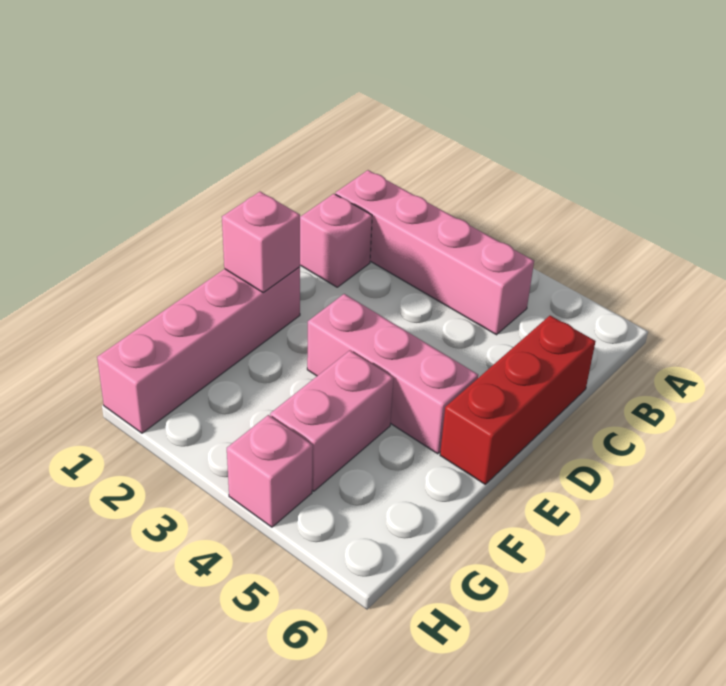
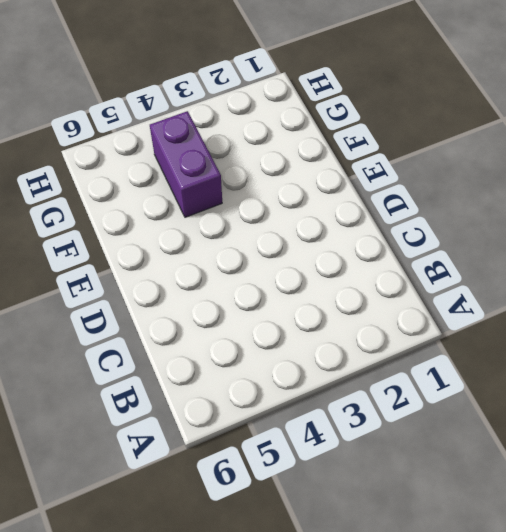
purple 1x2 brick [150,111,222,217] -> pink 1x2 brick [270,350,394,491]
none -> pink 1x4 brick [336,170,534,335]
none -> pink 1x1 brick [300,194,372,287]

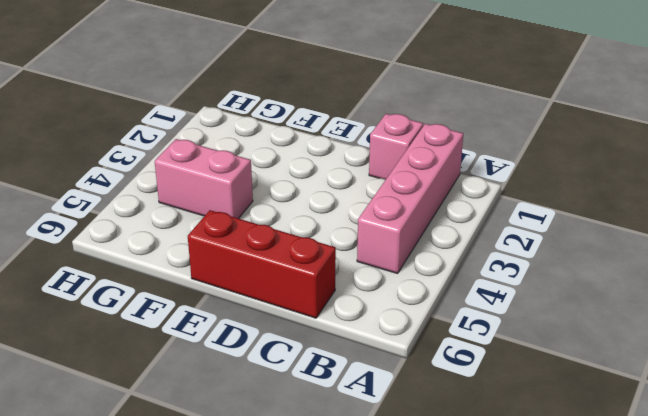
none -> pink 1x4 brick [97,267,300,433]
none -> pink 1x3 brick [307,294,478,454]

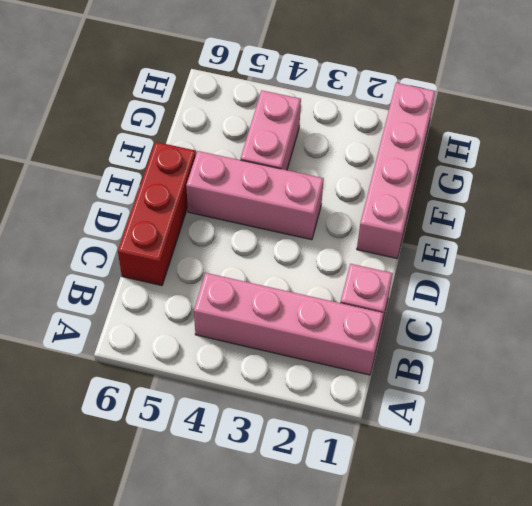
none -> pink 1x1 brick [227,415,313,527]
none -> pink 1x1 brick [222,192,300,292]

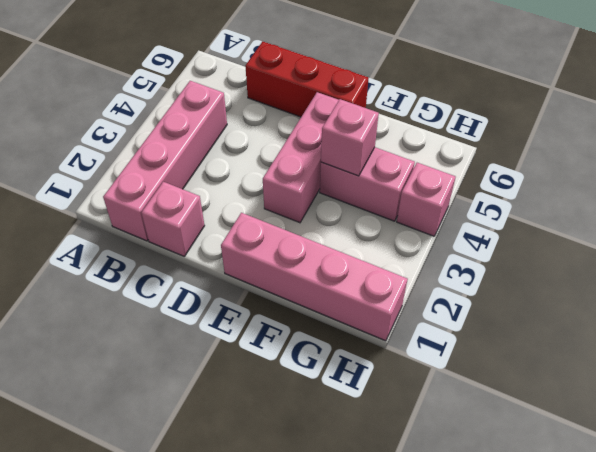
pink 1x1 brick [321,99,379,176] -> pink 1x1 brick moved to [222,192,300,292]

